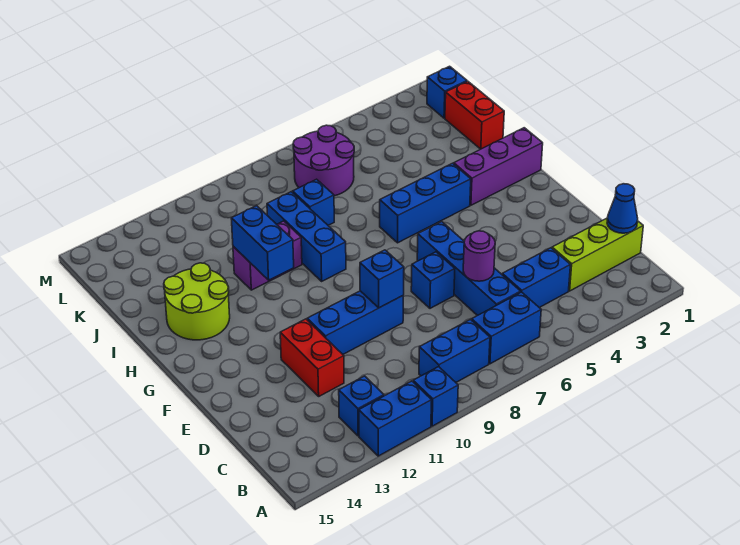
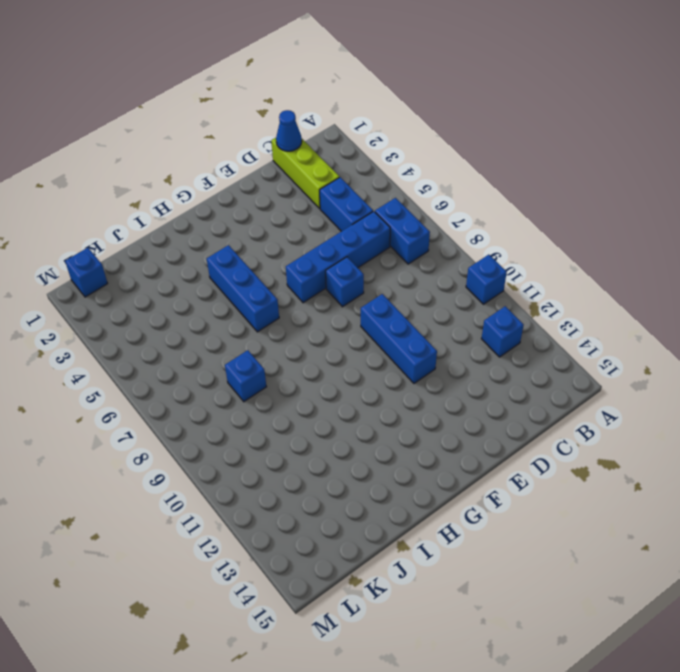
none -> blue 1x2 brick [359,381,432,456]
none -> blue 1x2 brick [419,320,490,382]
none -> red 1x2 brick [280,319,344,396]

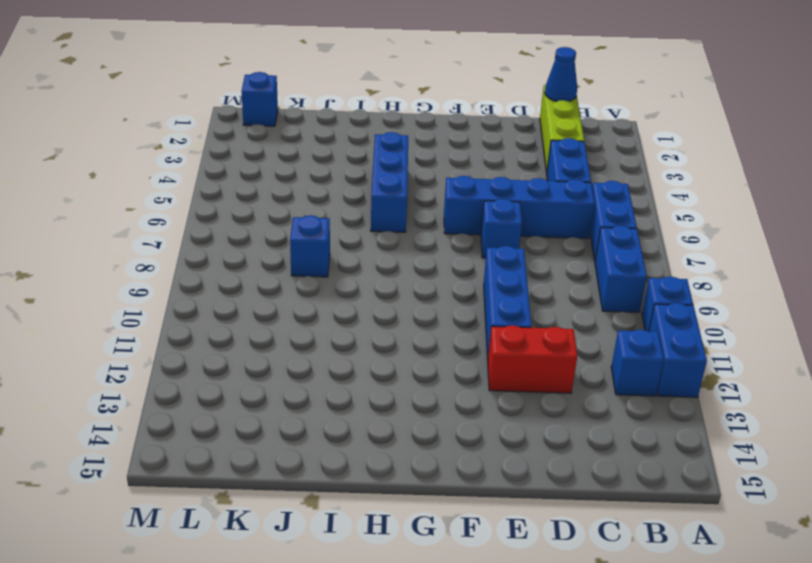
none -> purple 1x3 brick [454,128,543,205]
none -> blue 1x3 brick [267,192,346,281]
none -> lime 2x2 round brick [164,263,230,340]

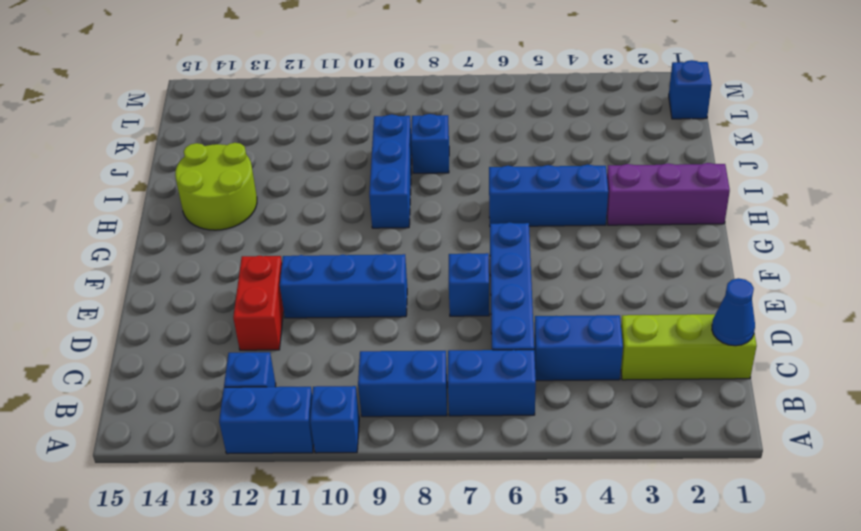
none -> purple 1x2 brick [233,221,302,290]
none -> red 1x2 brick [445,81,504,149]
none -> purple 2x2 round brick [293,125,354,196]

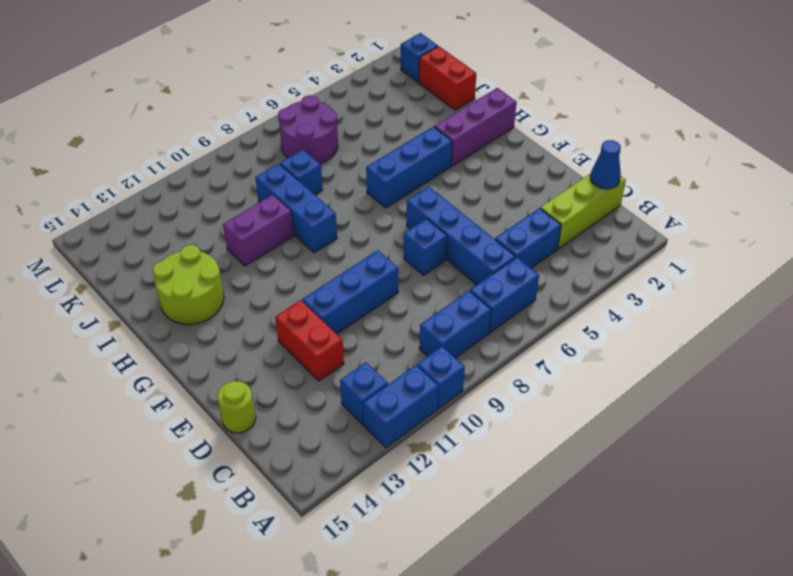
lime 1x1 round brick [217,381,256,433] -> none
none -> purple 1x1 round brick [463,231,495,281]
none -> blue 1x1 brick [360,250,404,308]
none -> blue 1x2 brick [231,206,294,280]

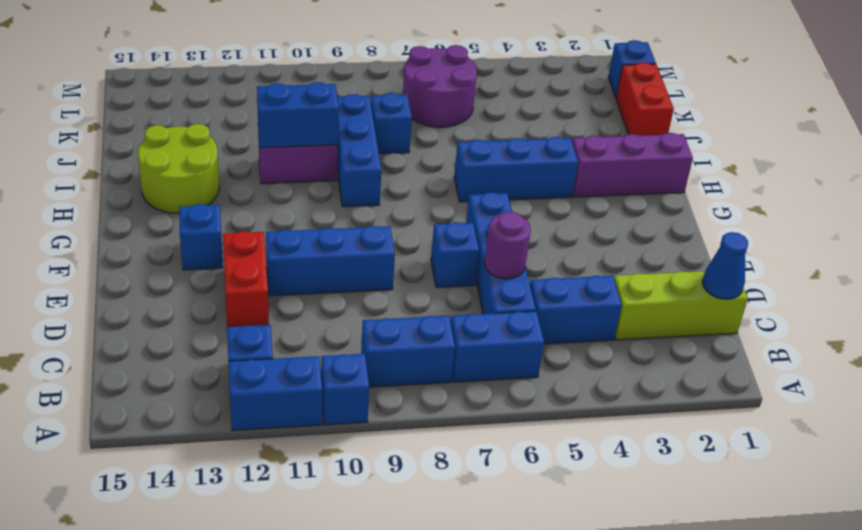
blue 1x1 brick [179,204,223,270] -> blue 1x1 brick moved to [360,250,404,308]
blue 1x2 brick [257,82,339,148] -> blue 1x2 brick turned to [231,206,294,280]

